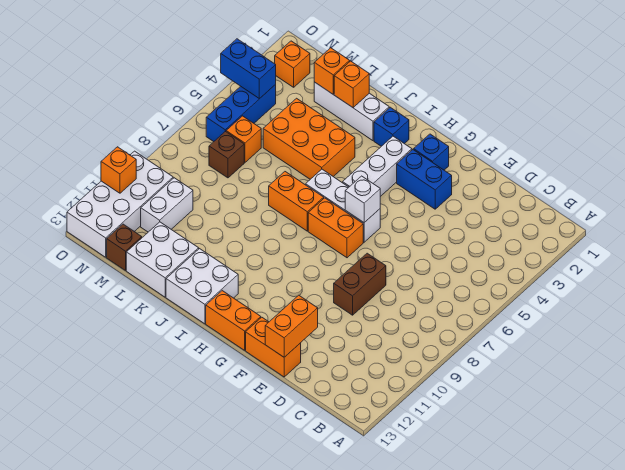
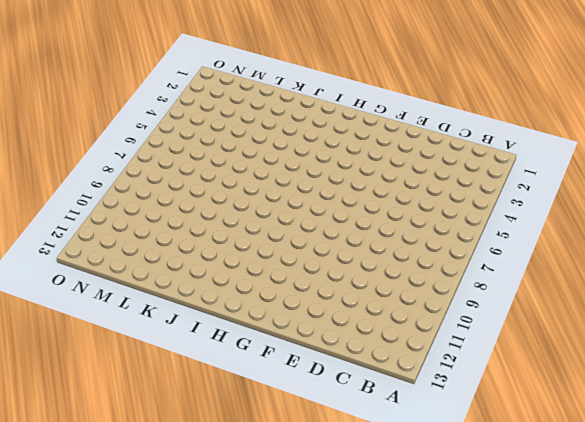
none -> brown 1x2 brick [334,253,386,315]
none -> orange 1x2 brick [246,317,301,377]
none -> blue 1x2 brick [397,150,452,209]

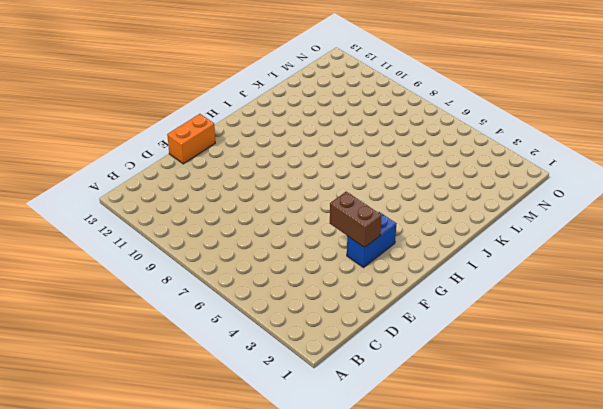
brown 1x2 brick [330,192,382,248] -> brown 1x2 brick moved to [334,253,386,315]
none -> blue 1x1 brick [414,134,449,170]
none -> white 1x3 brick [306,169,380,242]
none -> orange 1x2 brick [308,198,363,258]

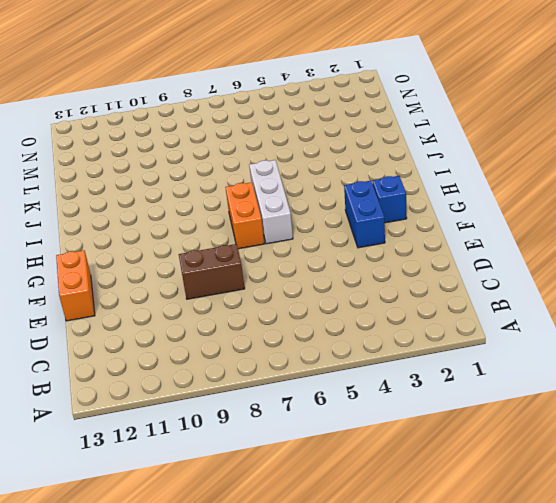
none -> orange 1x2 brick [206,291,261,350]
none -> white 1x3 brick [343,136,412,197]
none -> blue 1x1 brick [374,107,409,146]

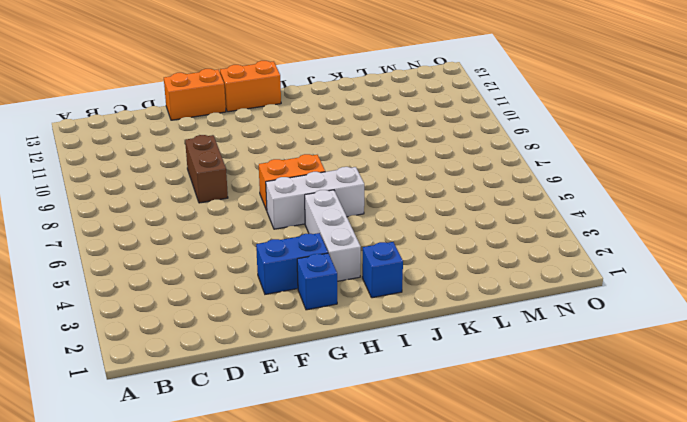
none -> orange 1x2 brick [269,172,324,231]
none -> white 2x2 brick [166,249,238,324]
none -> white 1x3 brick [314,82,389,141]

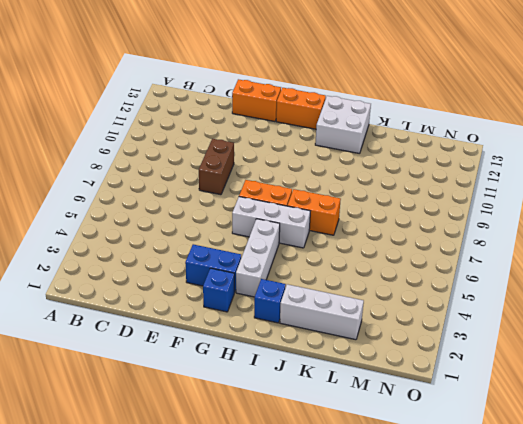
none -> orange 2x3 brick [263,98,355,179]
none -> white 2x2 brick [126,222,199,297]
none -> orange 1x1 brick [226,116,261,162]

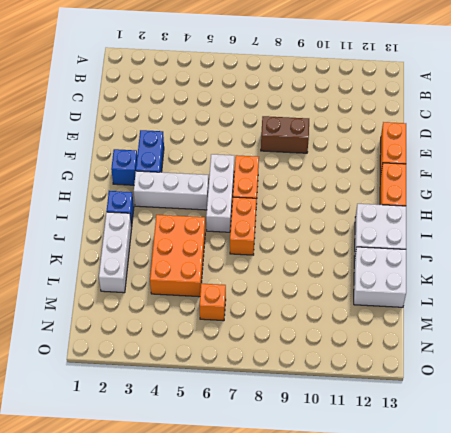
none -> brown 1x1 brick [209,131,244,178]
none -> white 1x2 brick [141,178,193,232]
none -> brown 1x1 brick [107,224,142,271]

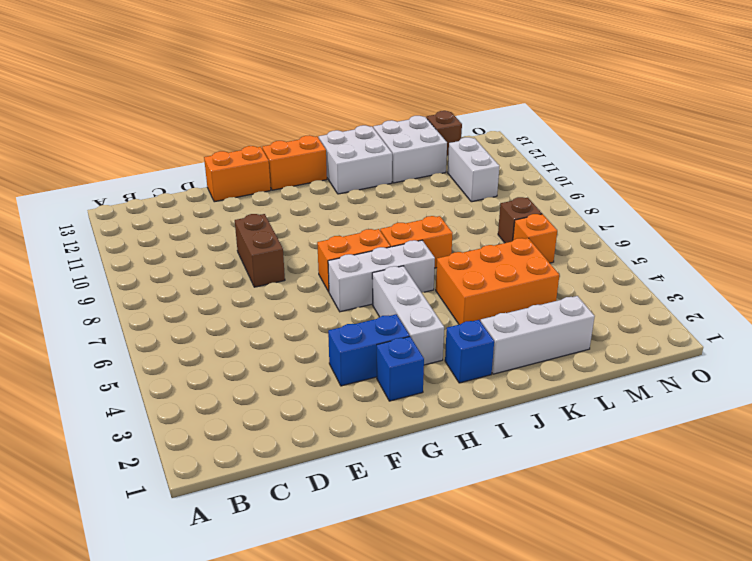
none -> orange 1x1 brick [274,41,310,87]
none -> blue 1x3 brick [206,85,276,142]
none -> white 2x4 brick [67,151,173,257]

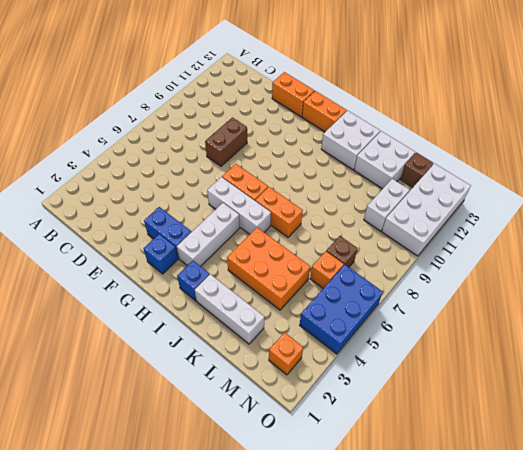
blue 2x3 brick [300,265,383,354] -> blue 1x3 brick [206,85,276,142]
none -> orange 1x2 brick [265,295,318,357]
none -> white 1x1 brick [345,176,380,223]
none -> orange 1x1 brick [334,61,369,108]

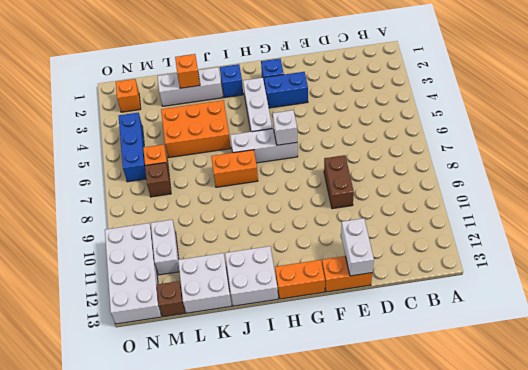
white 1x2 brick [341,218,374,276] -> orange 1x2 brick [265,295,318,357]
none -> orange 1x2 brick [308,198,363,258]
none -> orange 1x1 brick [314,48,350,94]
none -> blue 1x2 brick [221,39,276,99]

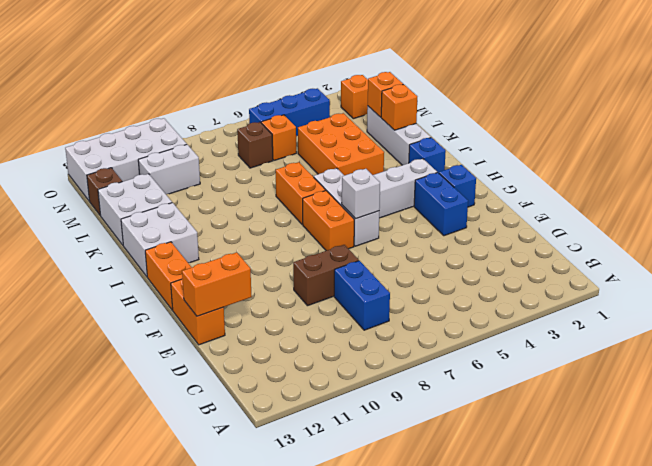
blue 1x2 brick [334,261,390,330] -> blue 1x2 brick moved to [221,39,276,99]
none -> orange 1x1 brick [101,147,136,193]

